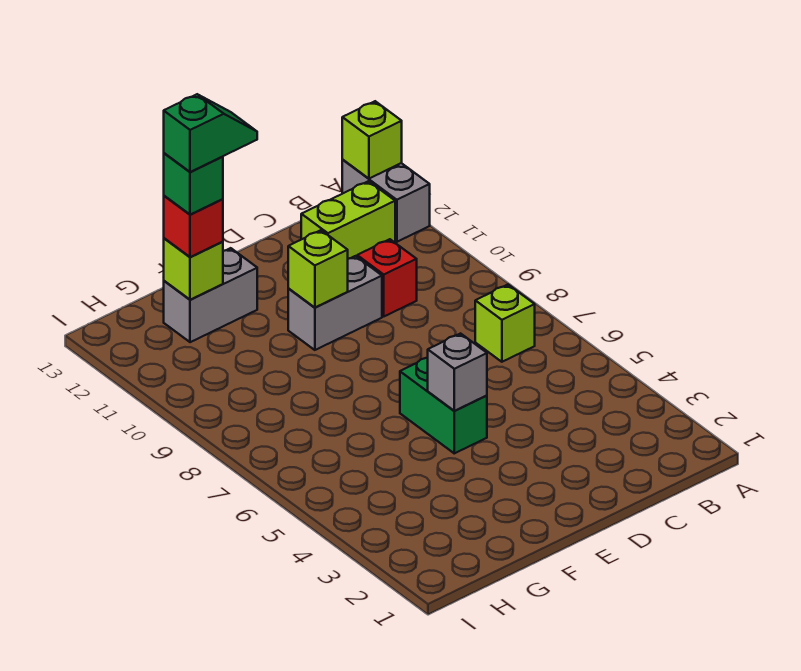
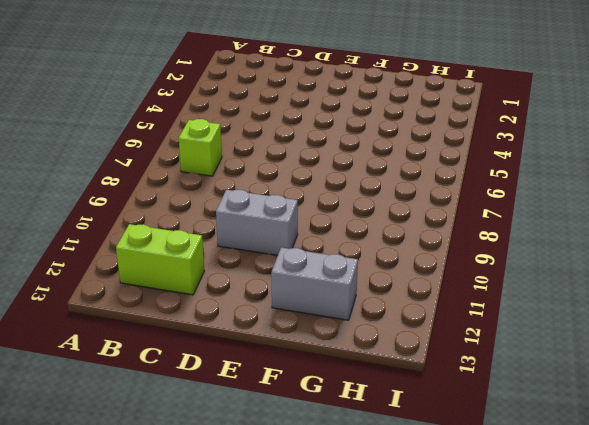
none -> grey 1x2 brick [342,160,430,242]
none -> red 1x1 brick [357,239,417,316]
none -> green 1x2 brick [400,358,487,453]

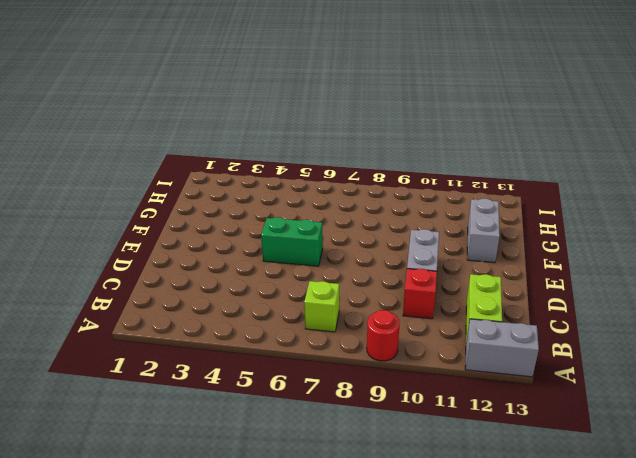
red 1x1 round brick [367,310,400,361] -> none
none -> lime 1x1 brick [342,101,402,179]
none -> grey 1x1 brick [428,334,487,411]
none -> lime 1x1 brick [288,230,348,307]

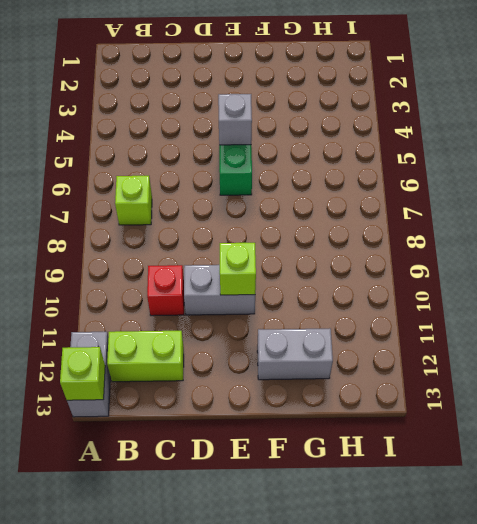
none -> lime 1x1 brick [164,238,223,300]
none -> red 1x1 brick [164,196,223,257]
none -> green 1x1 brick [164,153,223,215]

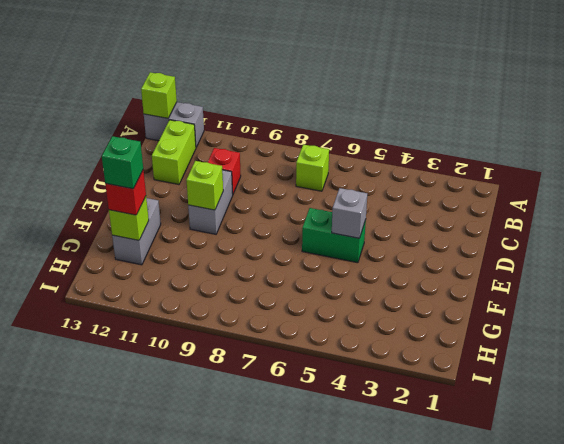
none -> green 1x2 slope [164,94,257,172]

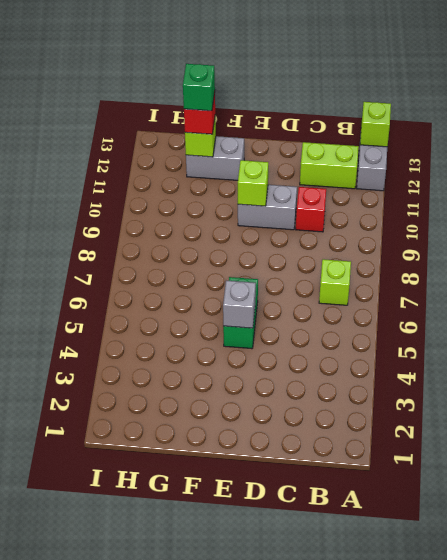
none -> green 1x2 slope [164,94,257,172]

